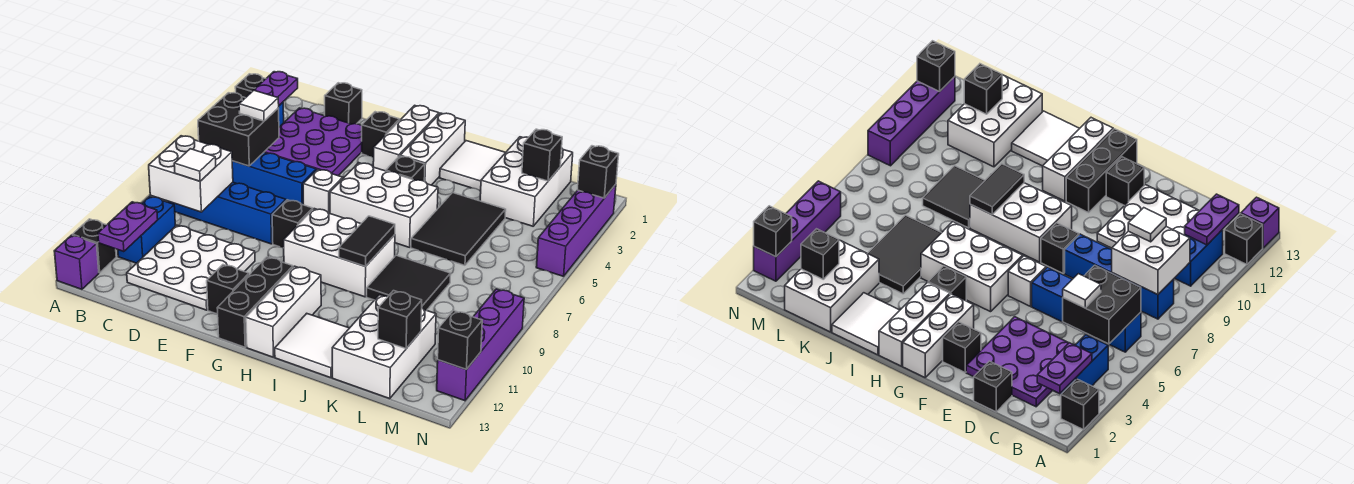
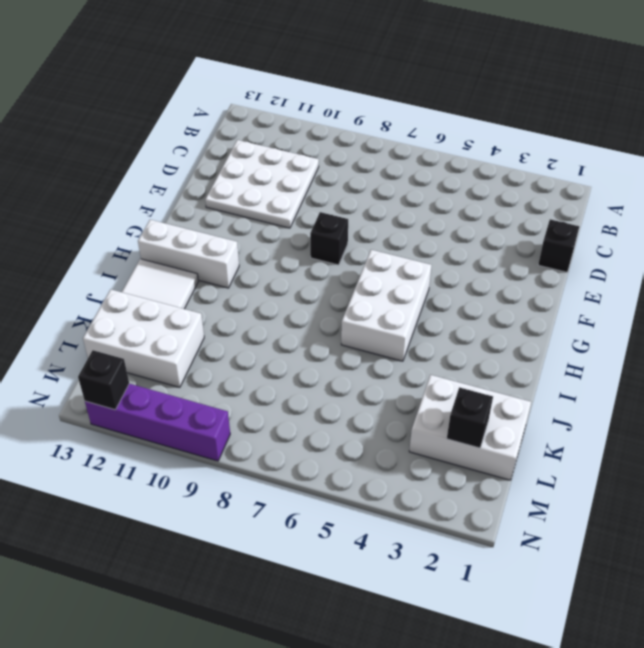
none -> black 1x1 brick [235,74,265,98]
none -> black 1x1 brick [72,219,116,273]
none -> purple 1x1 brick [54,235,99,289]
none -> blue 1x2 brick [1060,335,1108,394]

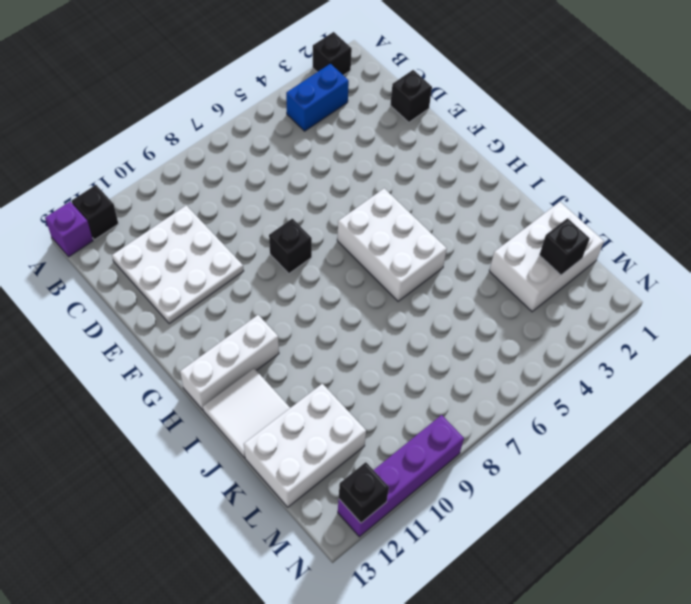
none -> blue 1x4 brick [232,153,316,205]
none -> blue 1x4 brick [168,182,286,244]
none -> blue 1x2 brick [118,196,175,263]
none -> purple 3x3 plate [264,108,362,176]

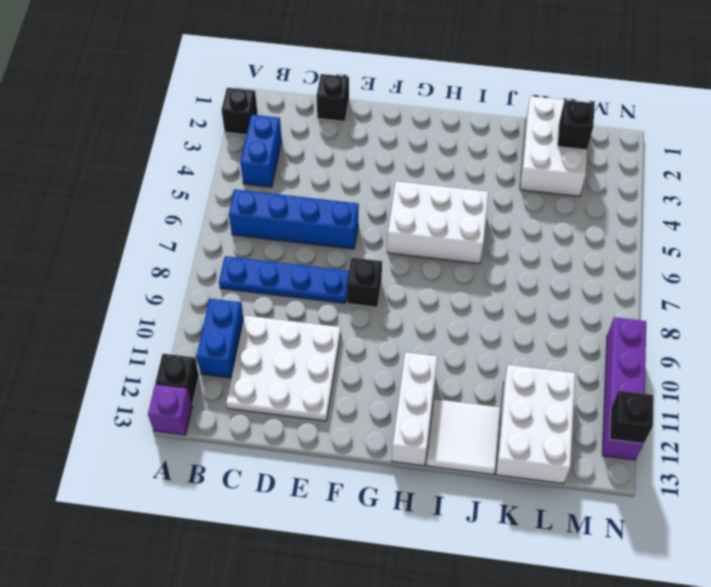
blue 1x4 plate [219,256,349,303] -> blue 1x4 brick [168,182,286,244]
none -> purple 3x3 plate [264,108,362,176]
none -> black 1x1 brick [362,112,400,158]
none -> white 1x1 brick [303,169,343,213]
none -> black 1x1 brick [207,265,249,314]

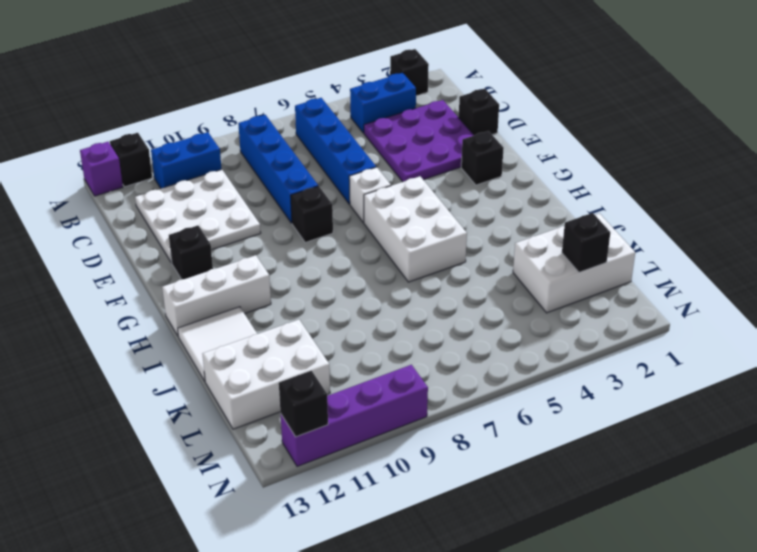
none -> white 1x3 brick [373,105,439,171]
none -> white 2x3 brick [284,209,395,297]
none -> black 1x3 brick [217,257,293,347]
none -> white 1x3 brick [400,113,465,185]

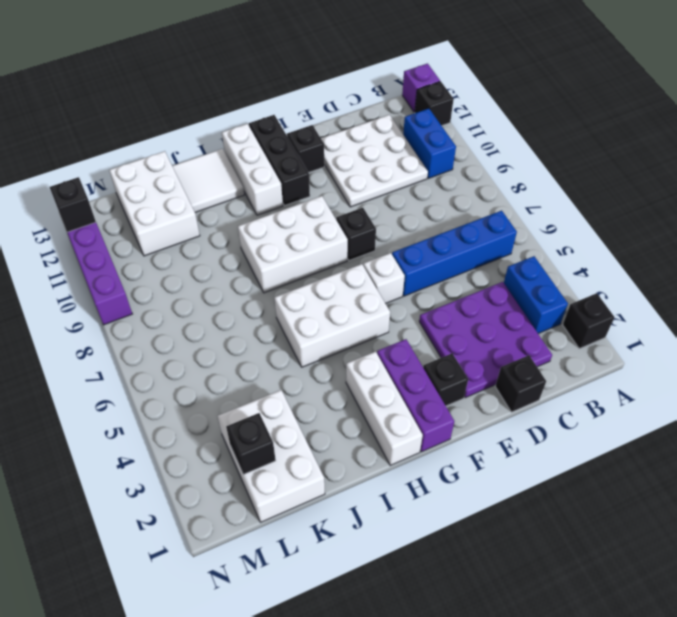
purple 1x3 brick [377,339,454,452] -> white 1x3 brick [373,105,439,171]
none -> blue 1x4 brick [168,182,286,244]
none -> black 1x1 brick [386,156,425,181]
none -> white 2x2 tile [440,141,506,191]
none -> black 2x3 tile [411,193,506,265]

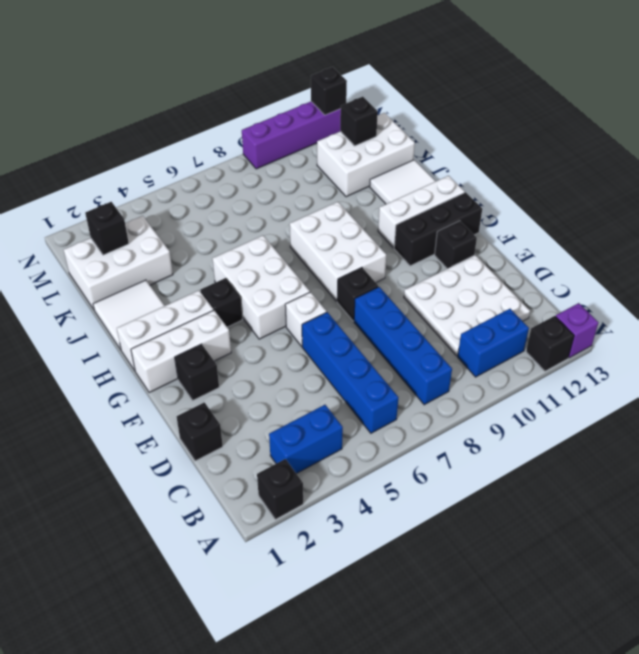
none -> purple 3x3 plate [264,108,362,176]
none -> black 2x3 tile [411,193,506,265]
none -> black 2x2 tile [367,255,451,310]
none -> purple 1x4 brick [536,184,616,276]

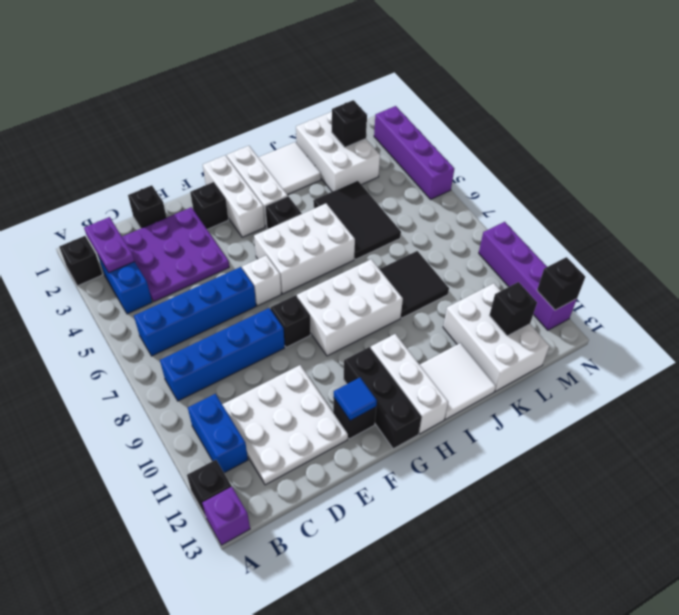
blue 1x1 tile [334,378,377,421] -> none
none -> black 2x2 brick [198,93,279,166]
none -> white 2x2 brick [149,136,233,212]
none -> purple 1x2 plate [98,202,158,252]
none -> black 1x2 tile [339,216,395,266]

